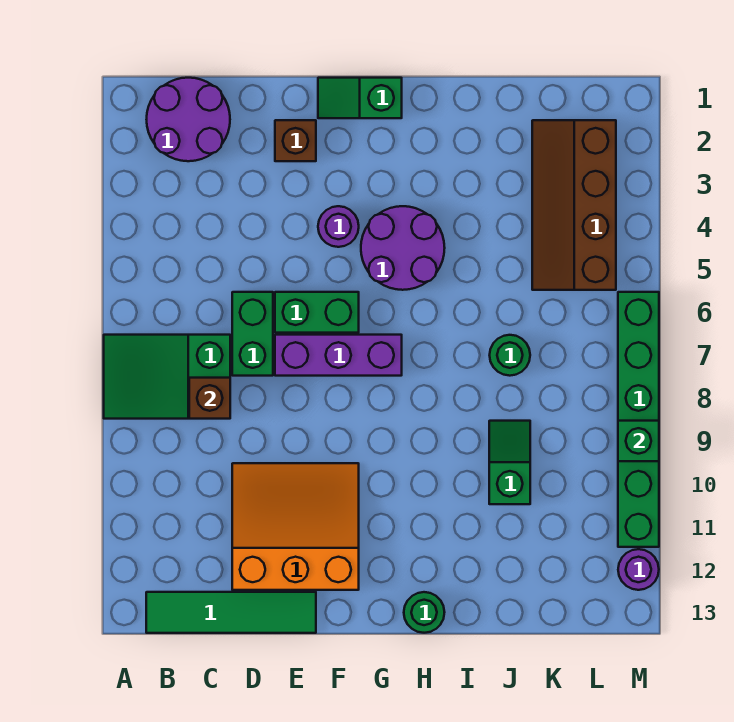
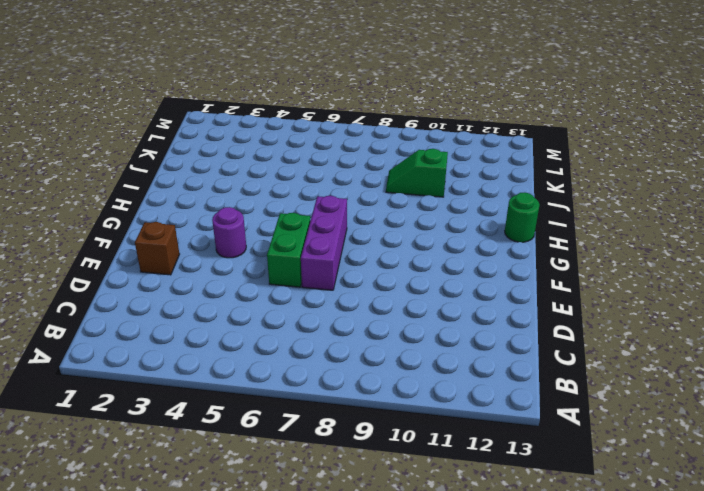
none -> green 2x3 slope [104,335,230,419]
none -> purple 2x2 round brick [147,78,230,161]
none -> green 1x4 tile [146,592,316,633]

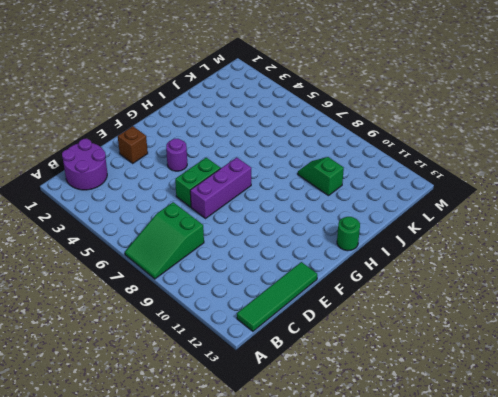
none -> green 1x2 brick [232,292,273,376]
none -> orange 3x3 slope [232,463,359,590]
none -> green 1x2 slope [318,78,402,118]

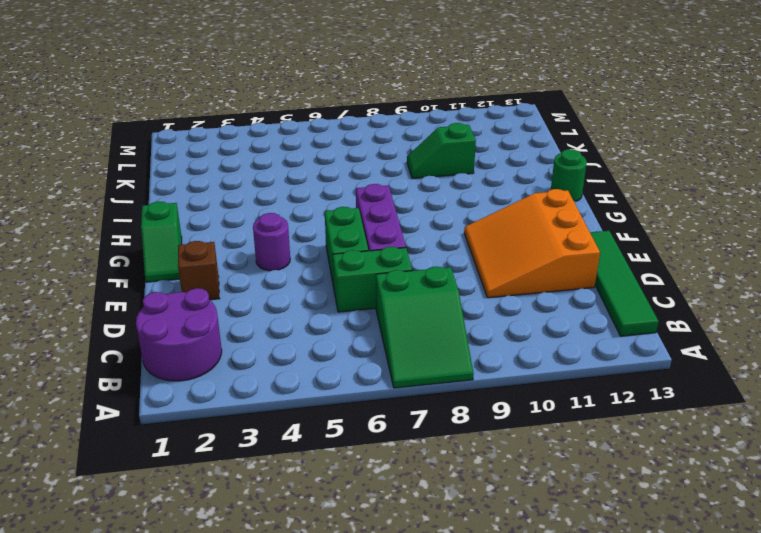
none -> purple 2x2 round brick [361,206,445,290]
none -> green 1x1 round brick [490,335,530,376]
none -> brown 2x4 slope [532,120,616,290]

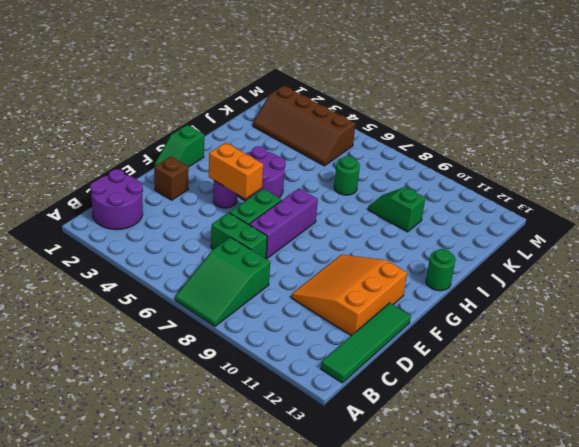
orange 1x2 brick [209,143,263,199] -> none
none -> green 1x6 brick [618,292,659,547]
none -> purple 1x1 round brick [618,549,659,590]
none -> brown 1x1 brick [189,378,230,419]

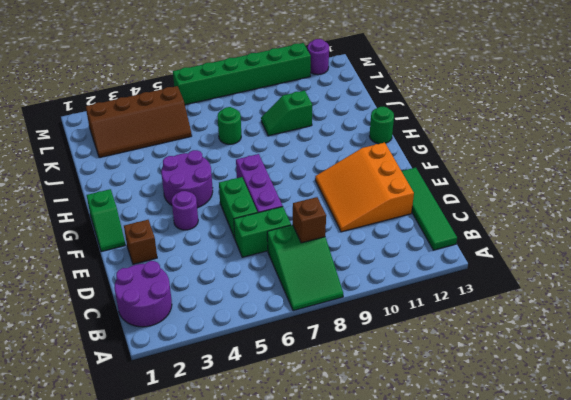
none -> green 1x1 brick [618,421,659,461]

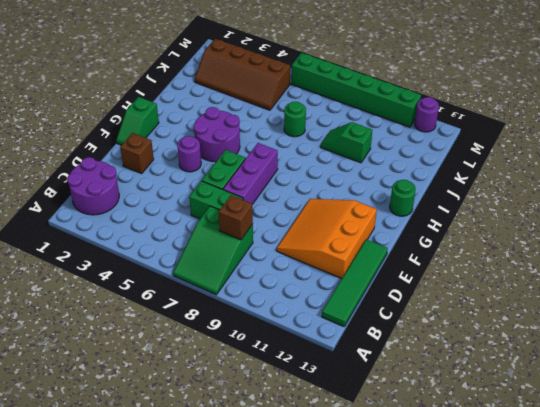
none -> green 1x1 brick [618,421,659,461]

